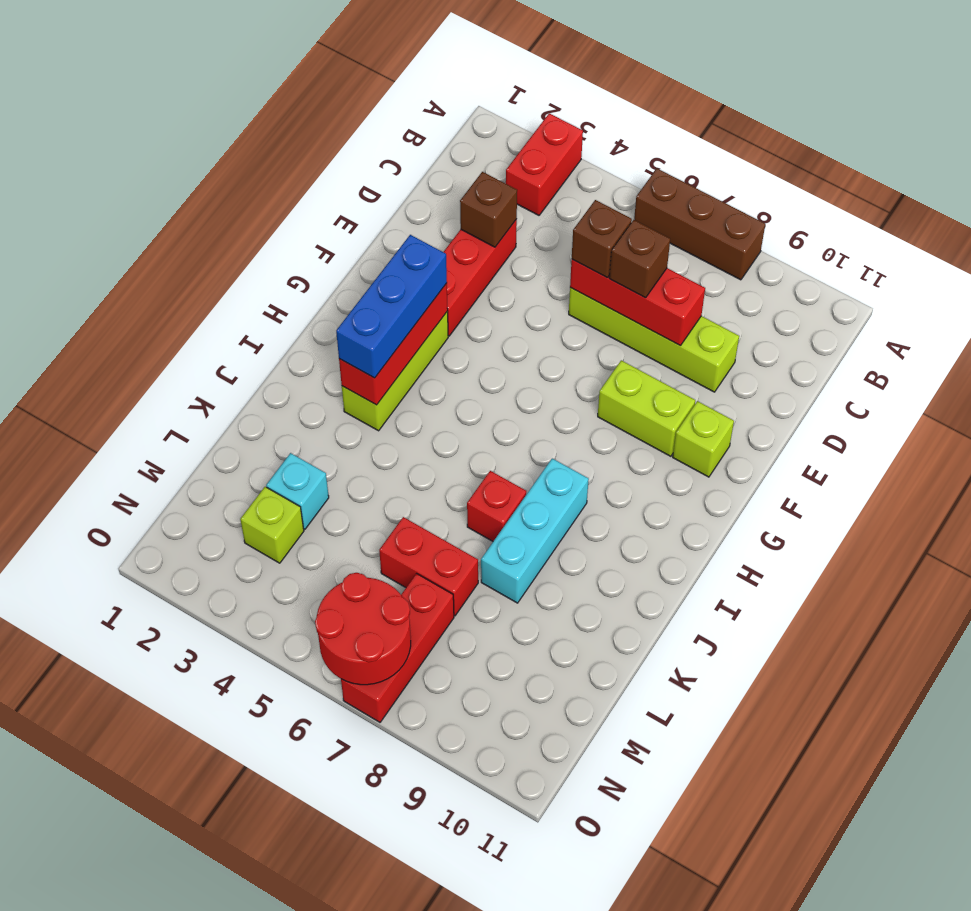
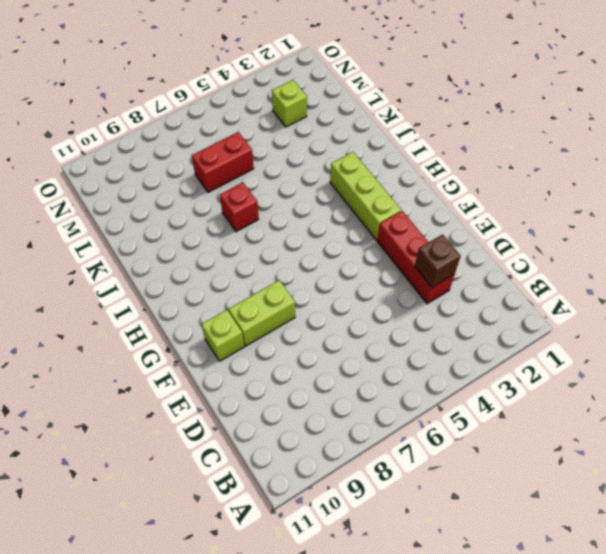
none -> red 1x2 brick [506,113,583,215]
none -> brown 1x3 brick [634,169,765,280]
none -> lime 1x4 brick [569,288,739,392]

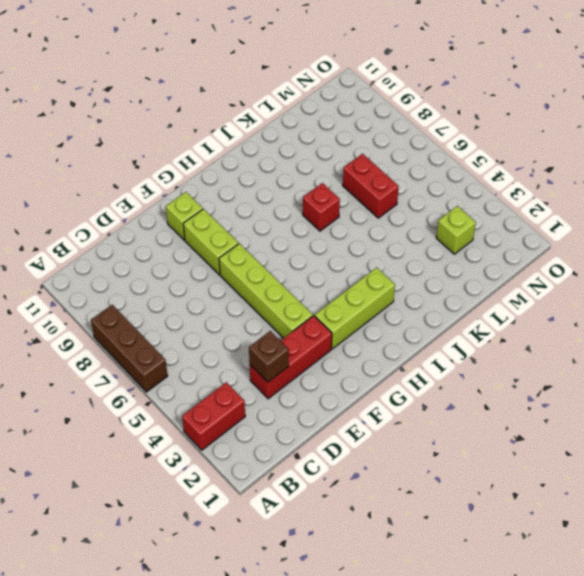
lime 1x4 brick [219,244,313,338] -> lime 1x4 brick moved to [569,288,739,392]
none -> cyan 1x3 brick [481,459,589,603]
none -> cyan 1x1 brick [266,453,329,529]
none -> red 1x3 brick [341,574,454,722]

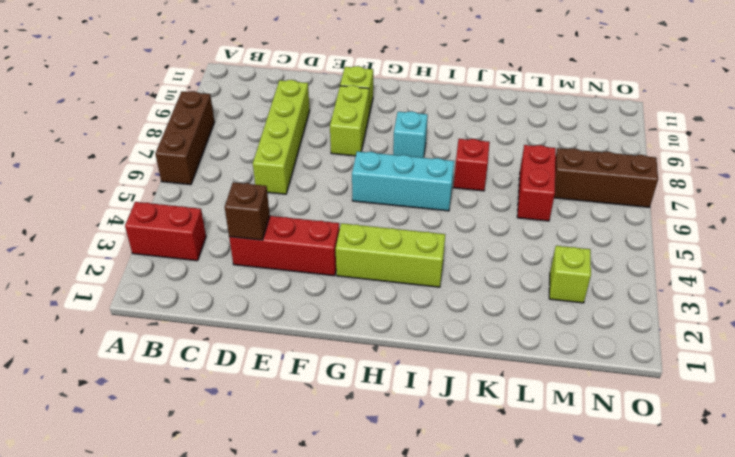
cyan 1x3 brick [352,151,454,211] -> cyan 1x3 brick moved to [481,459,589,603]
cyan 1x1 brick [393,111,428,158] -> cyan 1x1 brick moved to [266,453,329,529]
brown 1x3 brick [554,148,658,207] -> red 1x3 brick [341,574,454,722]
none -> red 1x3 brick [570,259,705,346]
none -> red 1x3 brick [339,283,448,405]
none -> red 2x2 round brick [315,573,411,685]

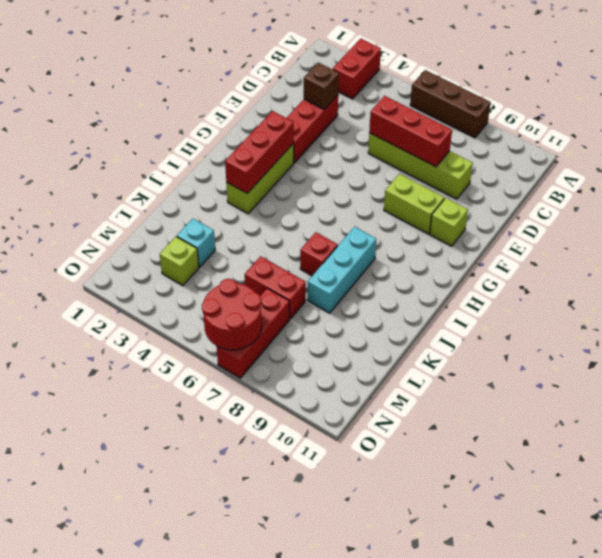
none -> brown 1x1 brick [572,200,632,278]
none -> brown 1x1 brick [609,220,670,298]
none -> blue 1x3 brick [336,235,447,378]

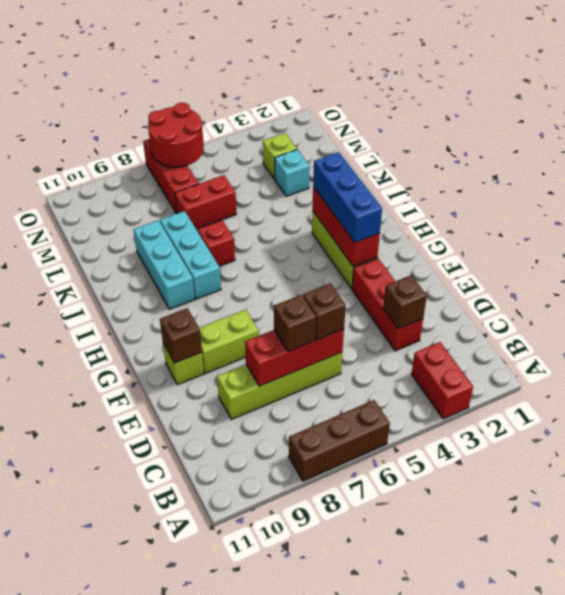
brown 1x1 brick [160,308,202,363] -> none
cyan 1x3 brick [133,220,195,309] -> none

